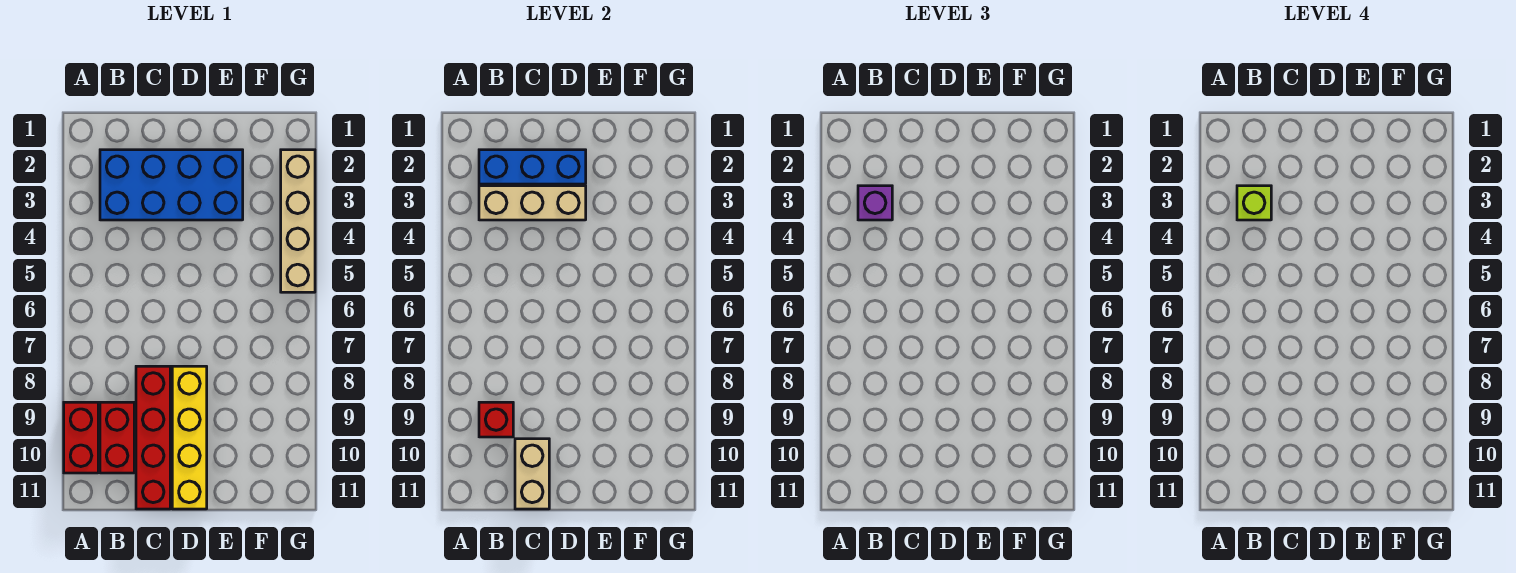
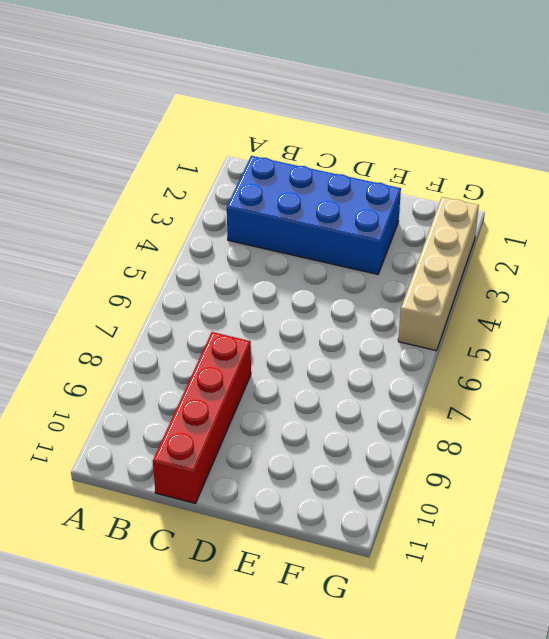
none -> red 1x2 brick [64,402,98,473]
none -> red 1x2 brick [100,402,134,473]
none -> yellow 1x4 brick [172,366,207,509]

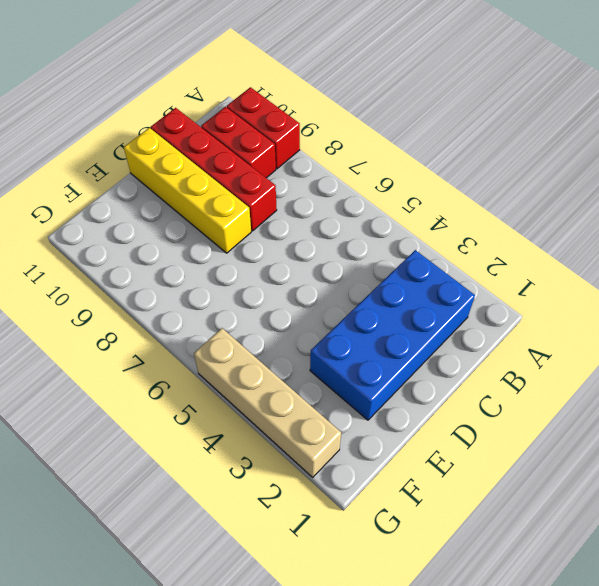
none -> blue 1x3 brick [479,150,586,184]
none -> tan 1x3 brick [479,186,586,220]
none -> red 1x1 brick [479,402,513,437]

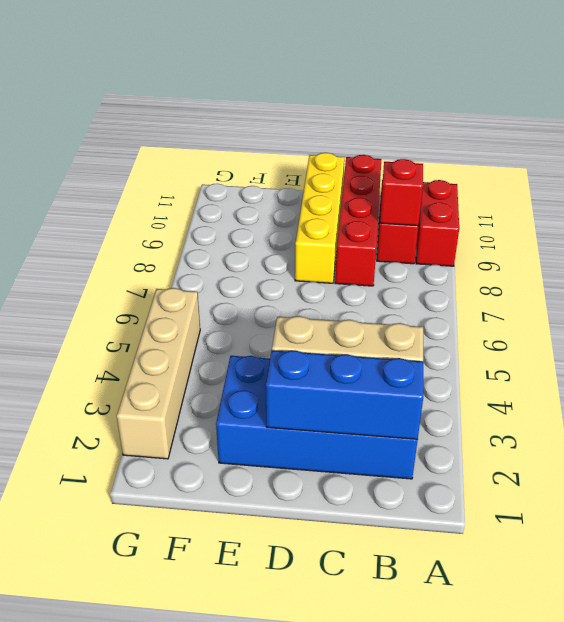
none -> tan 1x2 brick [515,439,549,509]
none -> purple 1x1 brick [858,186,892,220]
none -> lime 1x1 brick [1237,186,1271,220]

